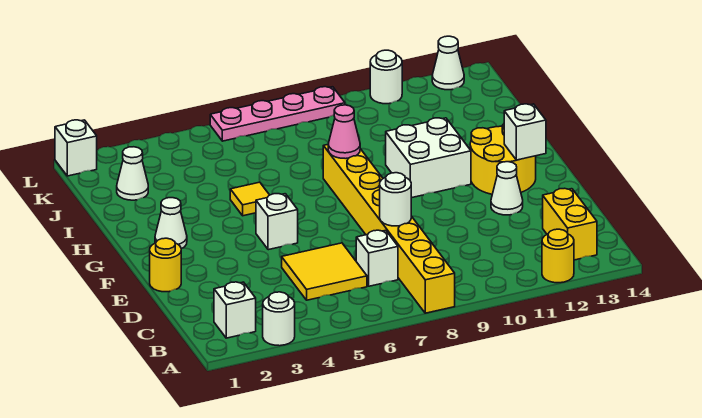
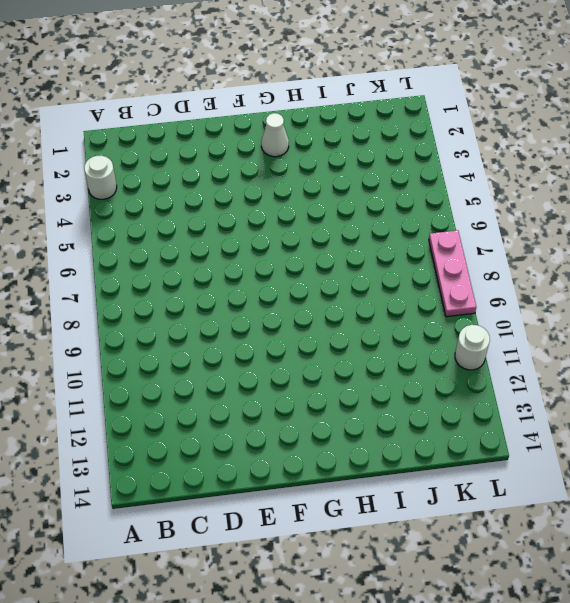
pink 1x3 plate [429,230,476,317] -> pink 1x4 plate [210,87,345,141]
none -> yellow 1x8 brick [323,145,455,313]
none -> yellow 1x1 round brick [542,229,574,283]
none -> white 1x1 brick [214,282,256,338]

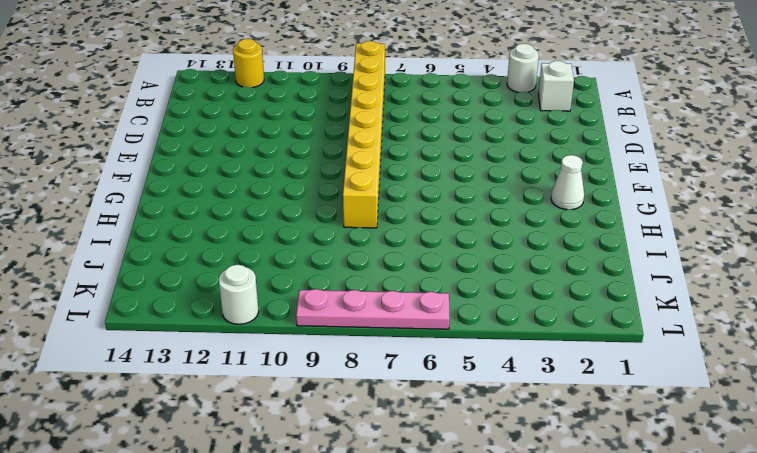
none -> yellow 1x2 brick [543,188,597,260]
none -> yellow 2x2 tile [282,243,367,300]
none -> white 1x1 brick [356,230,398,286]

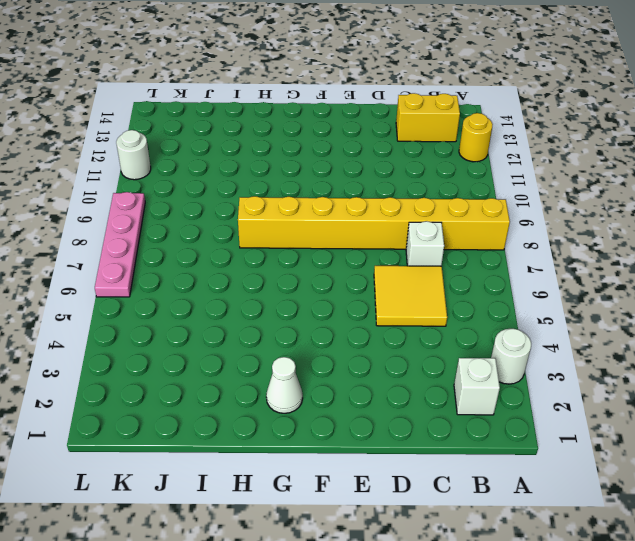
none -> yellow 1x1 round brick [150,238,181,292]
none -> white 1x1 cone [491,162,523,215]
none -> white 1x1 brick [256,194,298,250]

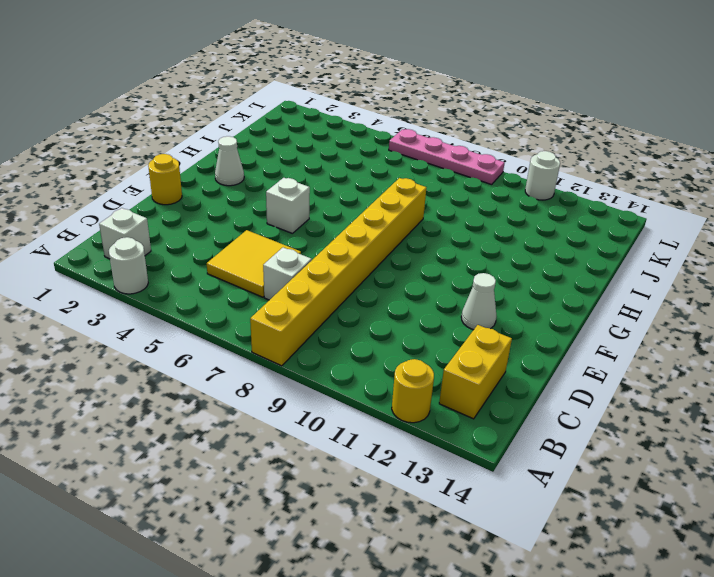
none -> yellow 2x2 round brick [470,124,536,194]
none -> white 2x2 brick [386,118,471,198]
none -> yellow 1x1 tile [230,182,269,216]

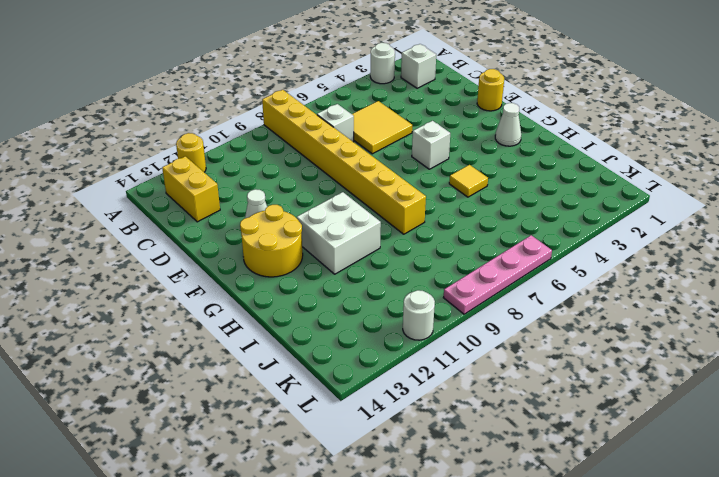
none -> white 1x1 cone [117,147,148,200]
none -> white 1x1 brick [55,120,97,176]
none -> white 1x1 cone [432,36,464,90]

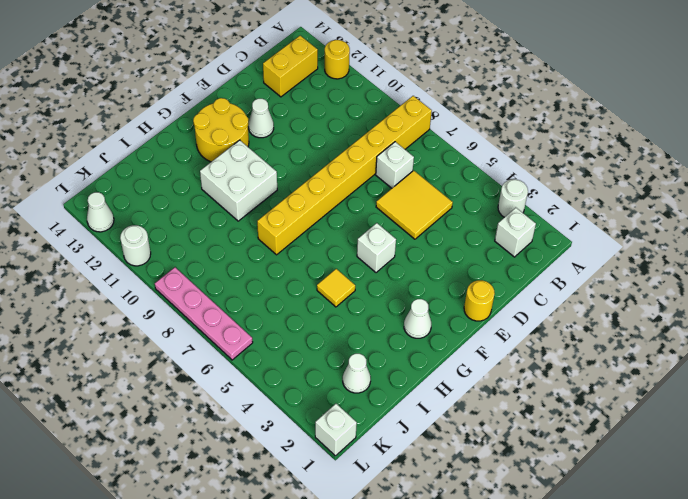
none -> white 1x1 round brick [380,173,411,226]
none -> white 1x1 brick [504,104,546,160]
none -> pink 1x1 cone [328,105,360,159]

